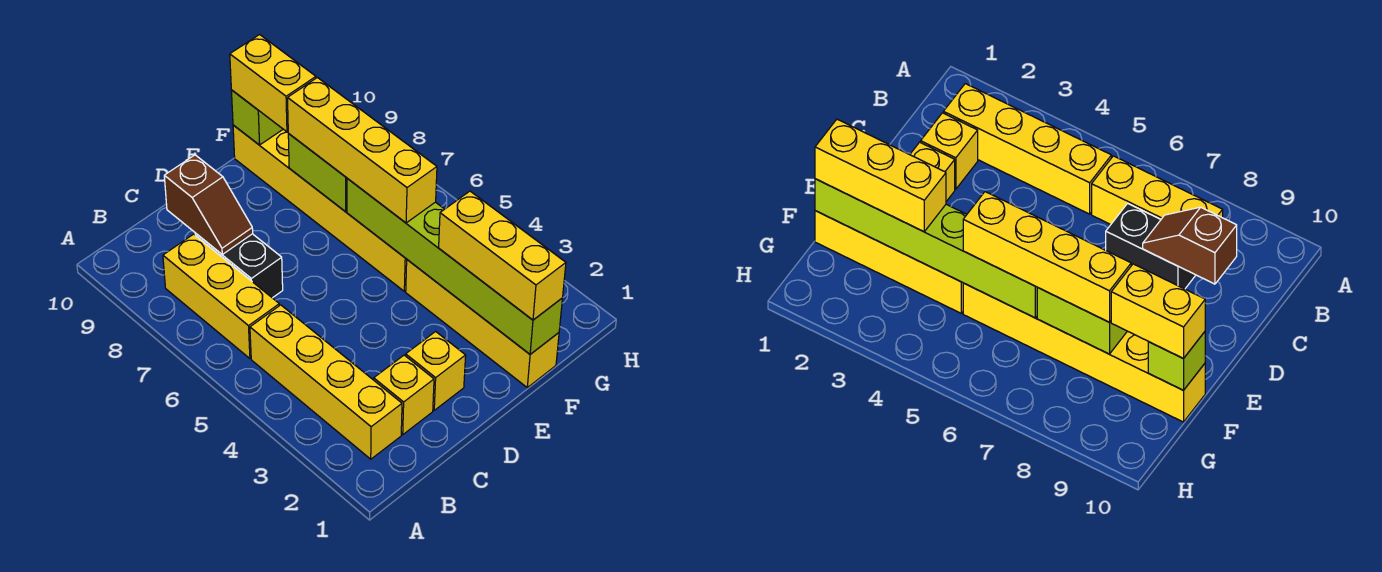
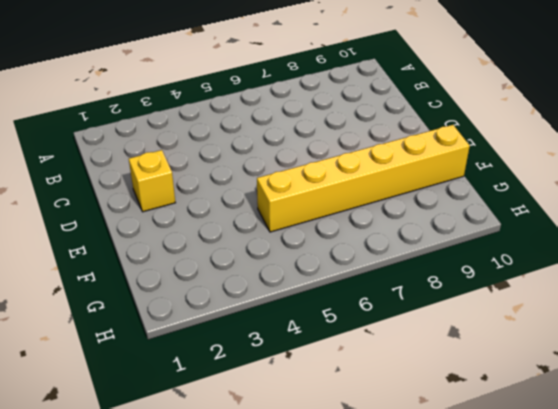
none -> yellow 1x4 brick [250,305,402,459]
none -> yellow 1x3 brick [163,234,279,358]
none -> yellow 1x1 brick [374,355,434,434]

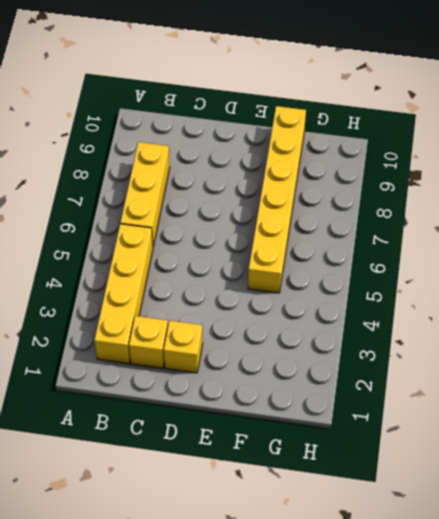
none -> black 1x2 brick [195,233,283,298]
none -> yellow 1x4 brick [406,260,559,388]
none -> brown 1x2 slope [164,155,253,254]

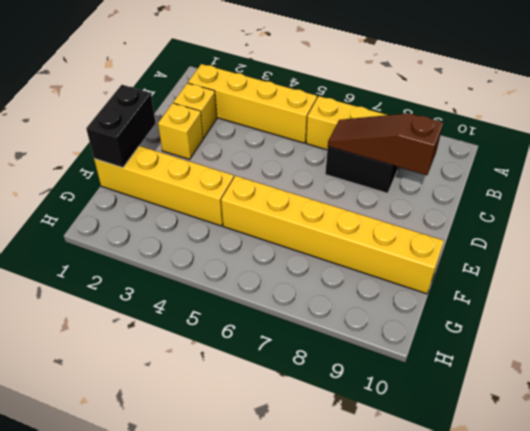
brown 1x3 slope [328,113,443,175] -> brown 1x2 slope [164,155,253,254]
black 1x2 brick [86,85,156,168] -> lime 1x6 brick [347,179,562,354]
none -> lime 1x2 brick [288,134,347,212]
none -> lime 1x1 brick [231,90,283,145]
none -> yellow 1x3 brick [439,191,566,320]

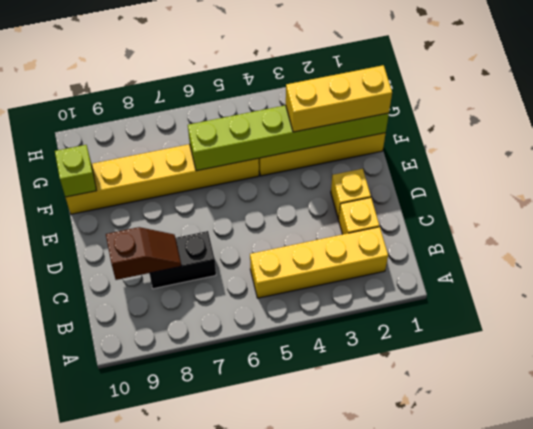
none -> yellow 1x3 brick [163,234,279,358]
none -> lime 1x2 brick [288,134,347,212]
none -> yellow 1x4 brick [288,78,437,223]

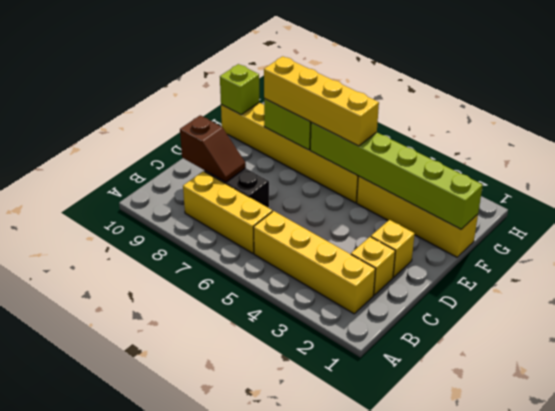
none -> yellow 1x3 brick [439,191,566,320]
none -> yellow 1x2 brick [230,35,316,132]

